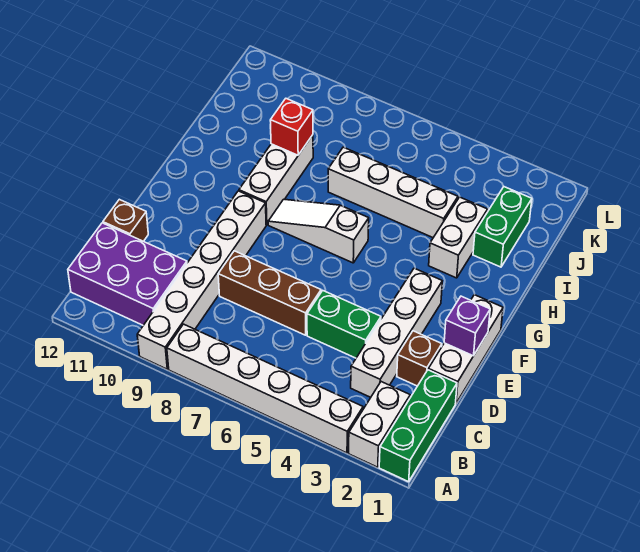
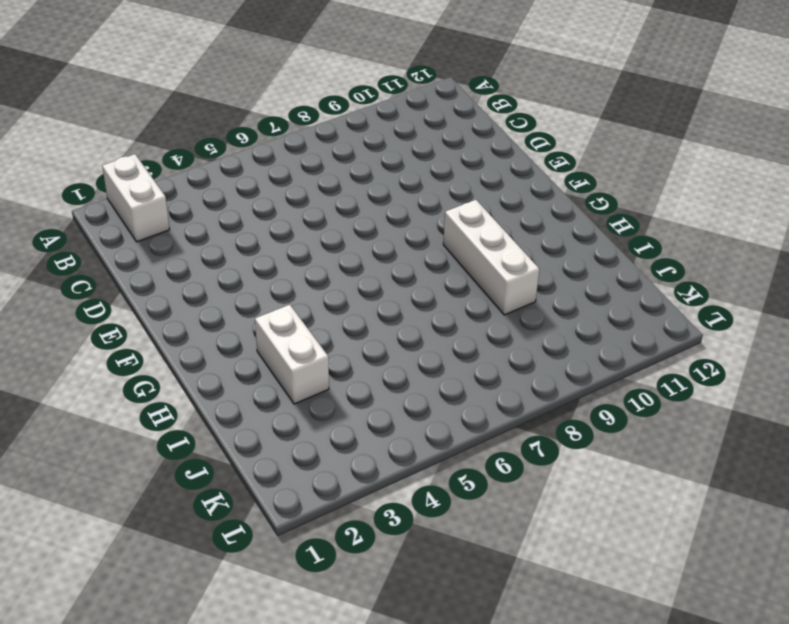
none -> green 1x3 brick [379,370,457,482]
none -> white 1x6 brick [167,324,363,453]
none -> white 1x6 brick [137,191,266,369]

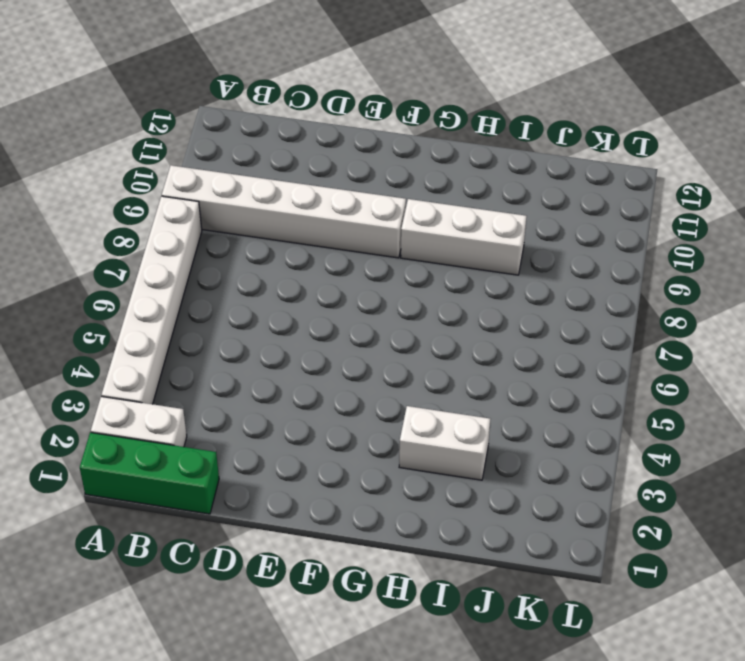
none -> purple 2x3 brick [68,223,187,325]
none -> white 1x4 brick [351,268,442,397]
none -> white 1x3 brick [428,295,503,403]

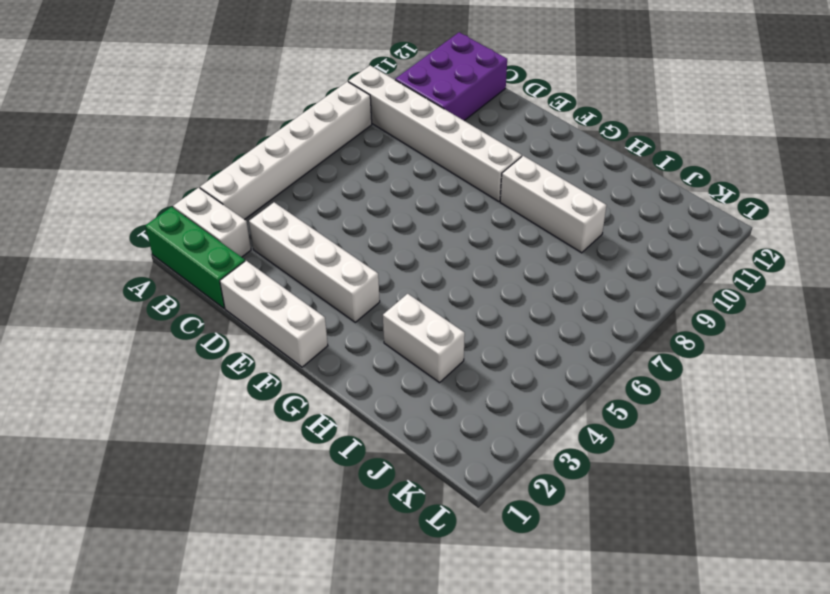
none -> brown 1x1 brick [397,331,442,386]
none -> green 1x2 brick [307,291,381,358]
none -> brown 1x3 brick [218,251,321,335]

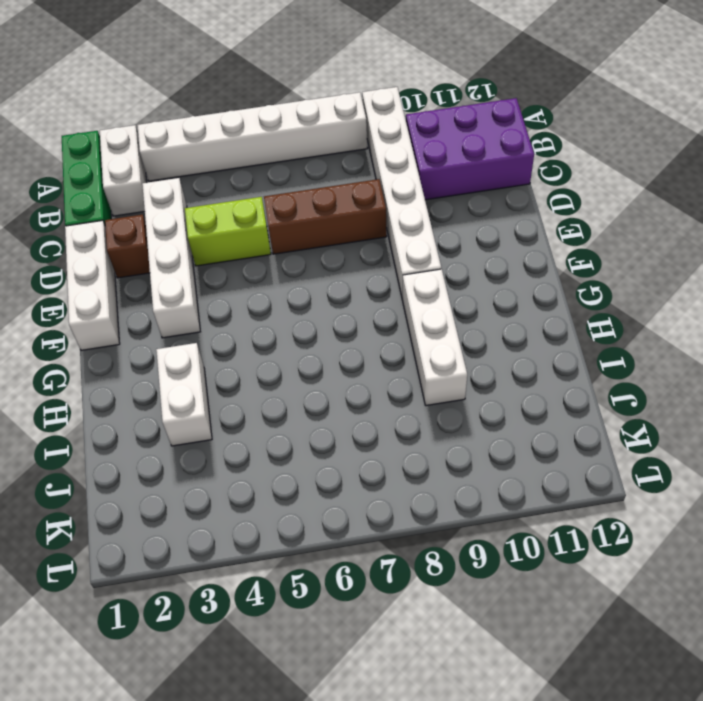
lime 1x2 brick [185,197,271,266] -> green 1x2 brick [307,291,381,358]
none -> brown 1x1 brick [103,199,148,241]
none -> white 1x3 slope [268,199,369,263]
none -> green 1x2 brick [473,187,532,267]

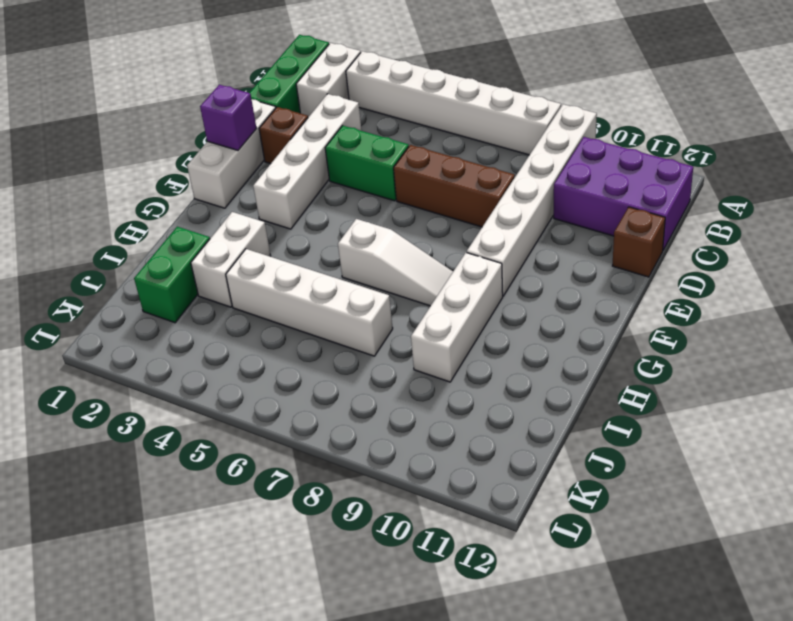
none -> red 1x1 brick [270,99,313,155]

